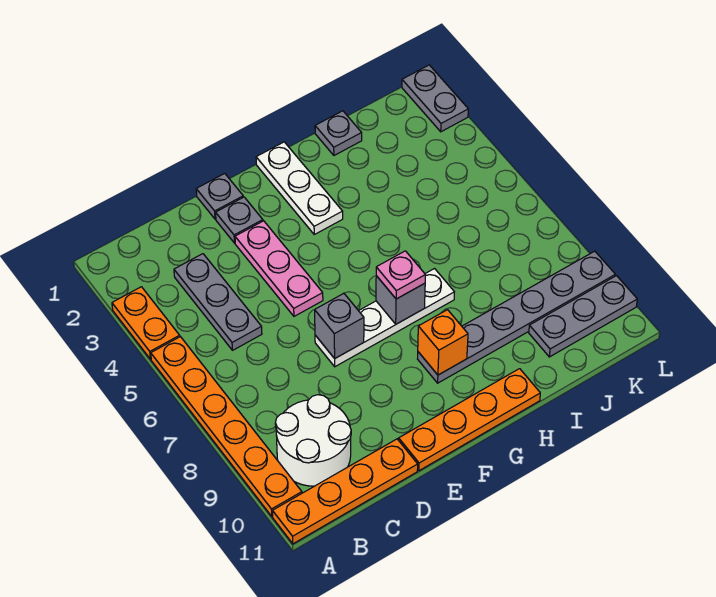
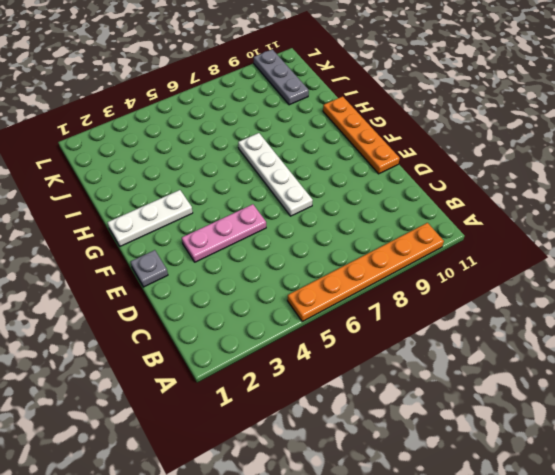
none -> orange 1x2 plate [112,287,180,359]
none -> orange 1x4 plate [273,439,418,544]
none -> white 2x2 round brick [275,395,351,486]

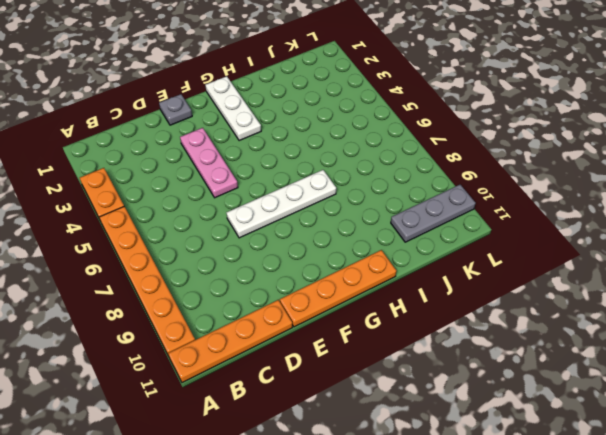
none -> white 2x2 round brick [275,395,351,486]
none -> grey 1x3 plate [174,254,262,350]
none -> grey 1x1 plate [216,197,263,243]

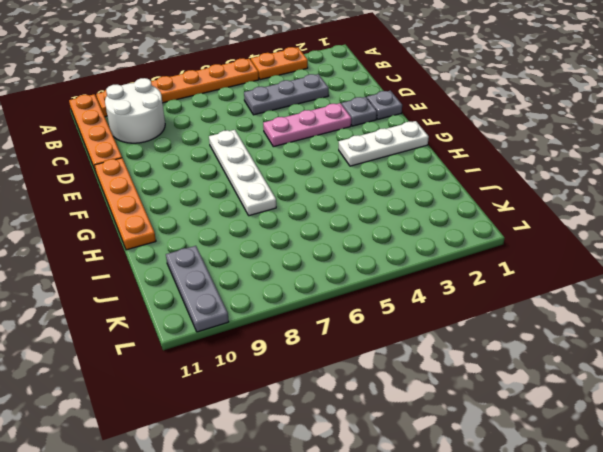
none -> grey 1x6 plate [418,251,615,383]
none -> grey 1x1 plate [315,111,362,155]
none -> grey 1x2 plate [402,65,468,132]

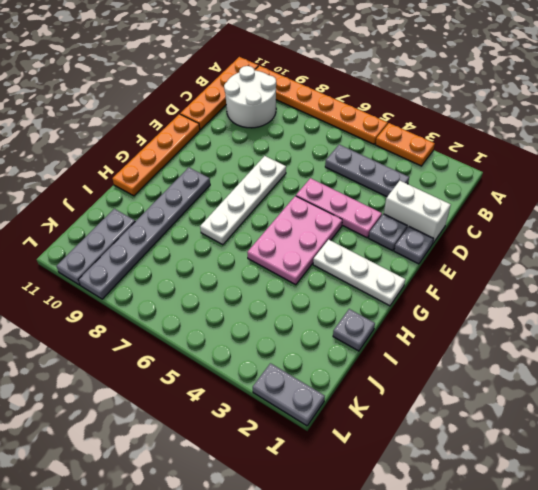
white 1x2 brick [384,181,451,244] -> none
pink 2x3 plate [247,196,342,285] -> none
none -> grey 1x1 brick [315,293,364,359]
none -> grey 1x1 brick [376,276,425,324]
none -> orange 1x1 brick [418,310,468,375]

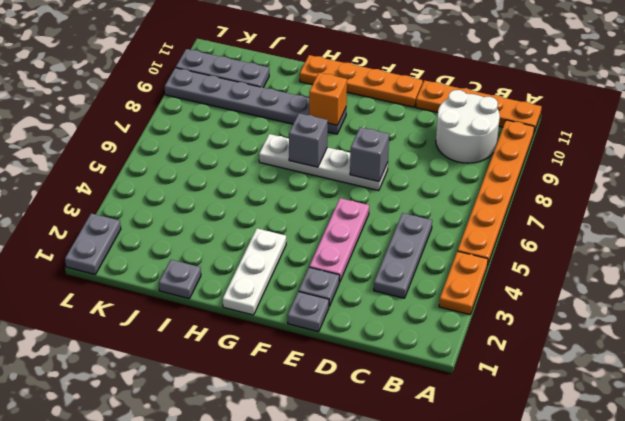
none -> pink 1x1 plate [376,251,426,299]

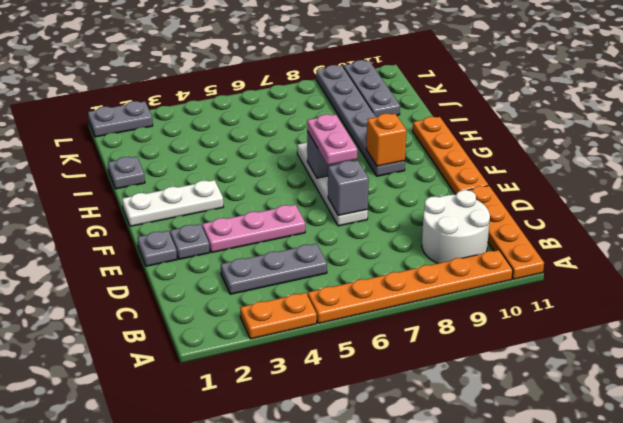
pink 1x2 plate [307,114,357,165] -> pink 1x1 plate [376,251,426,299]

